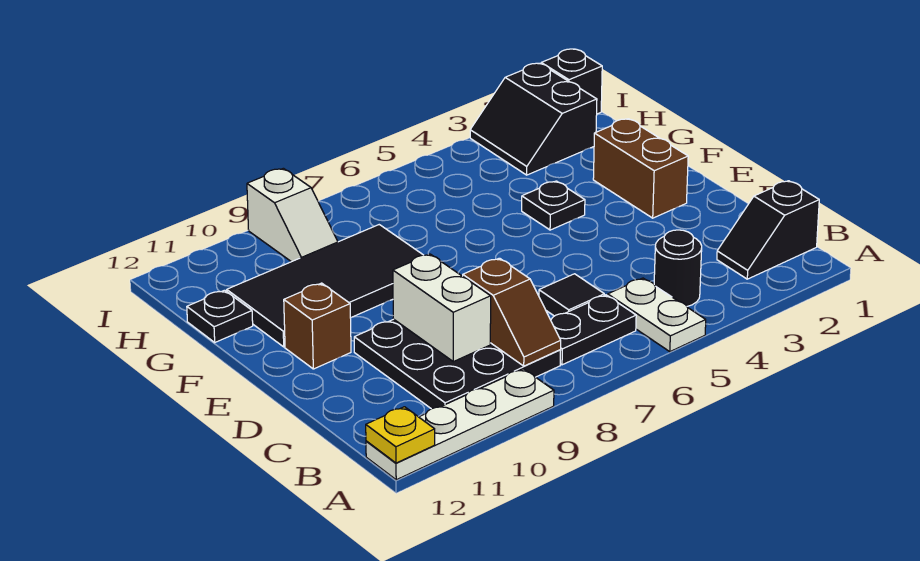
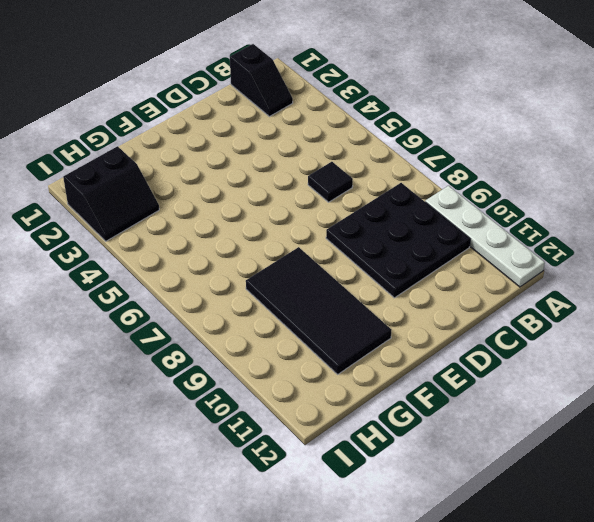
none -> white 1x2 plate [608,278,706,352]
none -> black 1x1 round brick [654,230,702,306]
none -> black 1x2 plate [551,295,636,365]

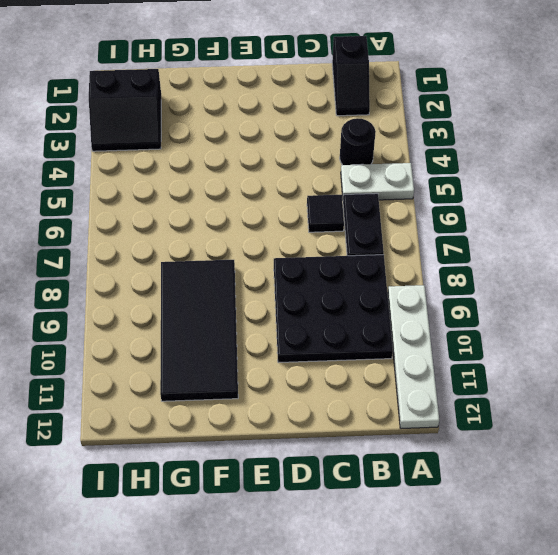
none -> brown 1x2 brick [593,119,688,218]
none -> brown 1x1 brick [284,283,351,369]
none -> black 1x1 plate [522,181,585,230]

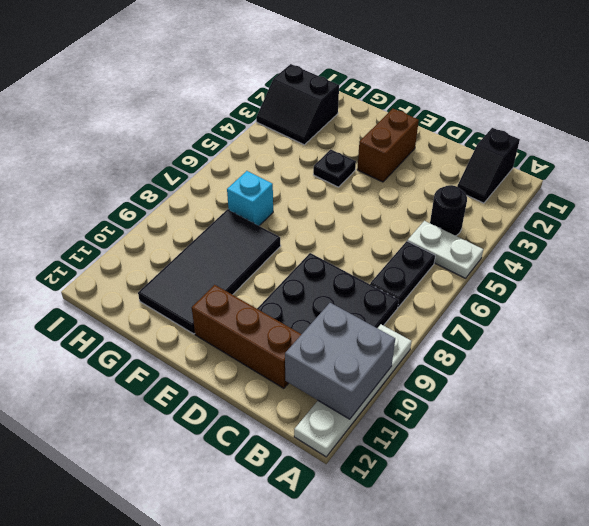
grey 2x2 brick [285,303,395,419] -> none
brown 1x3 brick [192,285,302,388] -> brown 1x1 brick [284,283,351,369]
brown 1x2 brick [357,109,419,182] -> brown 1x2 brick turned to [593,119,688,218]
cyan 1x1 brick [227,171,273,226] -> none
none -> black 1x1 tile [539,274,604,316]
none -> black 1x1 plate [187,290,253,342]
none -> white 1x2 slope [247,168,338,262]

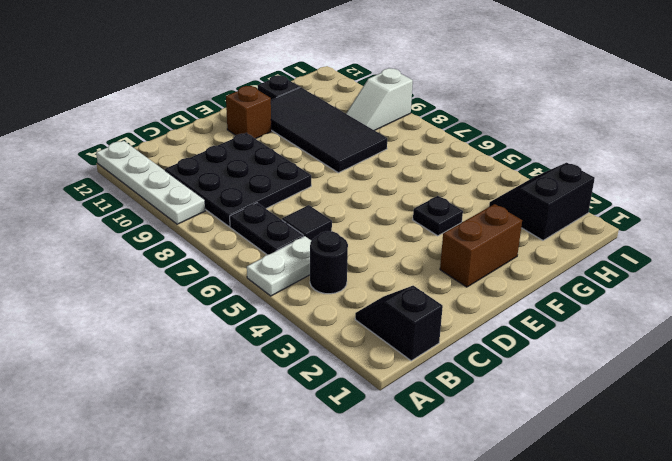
none -> black 1x1 brick [541,49,602,114]
none -> yellow 1x1 plate [366,407,435,463]
none -> brown 1x2 slope [463,258,561,366]

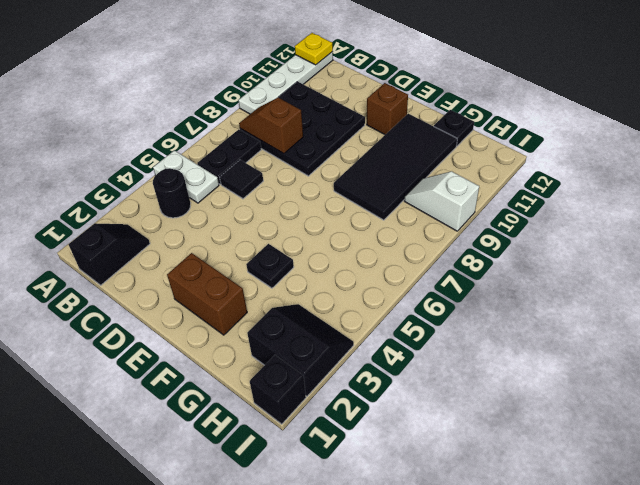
none -> white 1x2 brick [393,254,491,362]

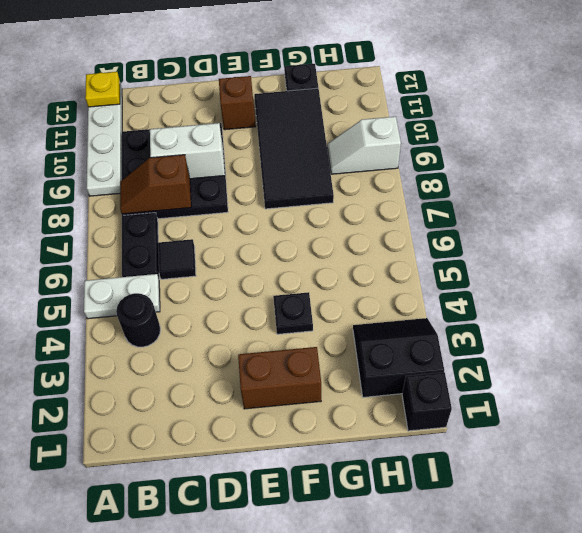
none -> black 1x2 slope [717,181,819,279]

